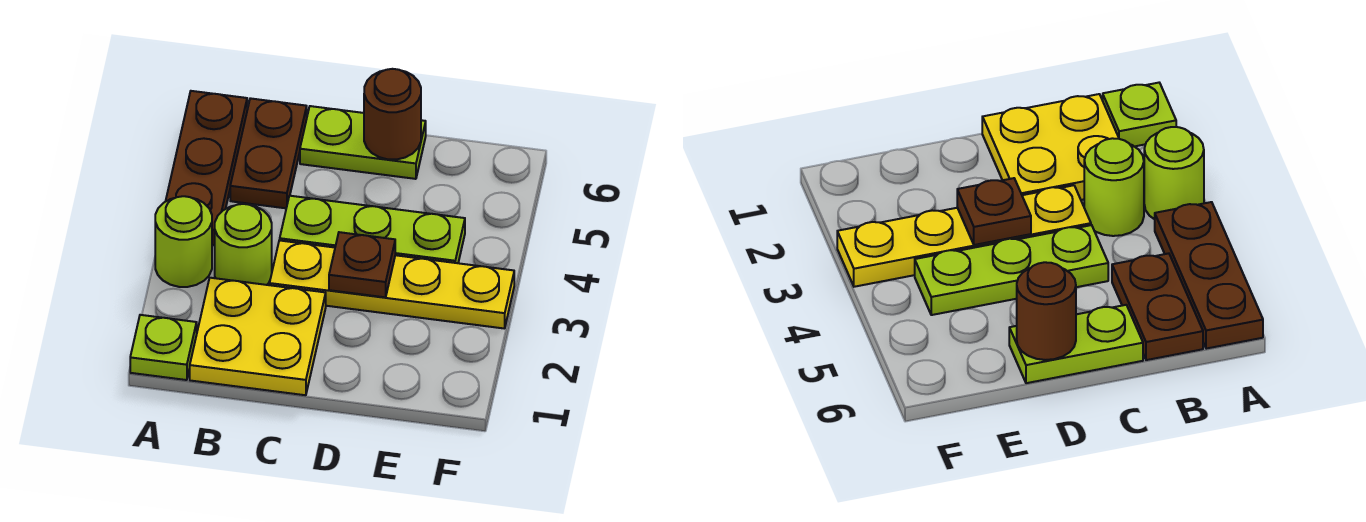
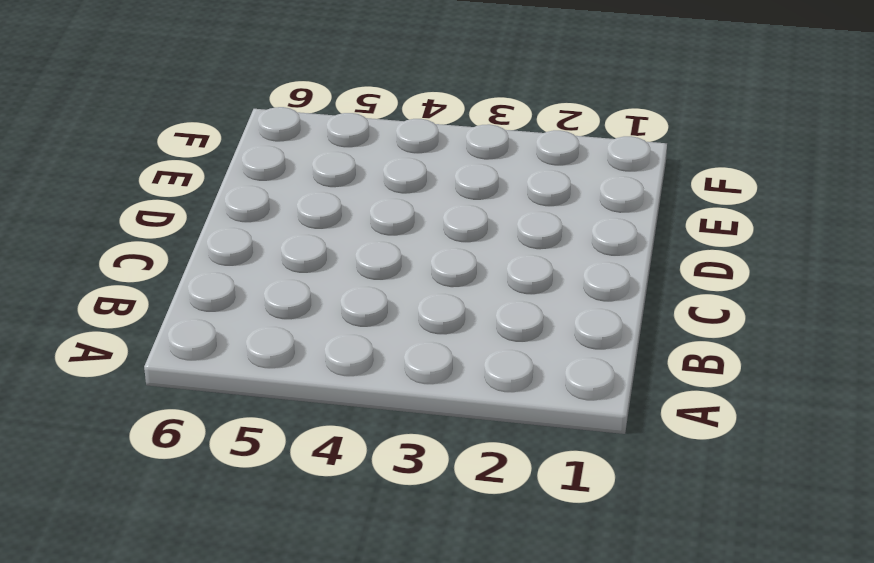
none -> lime 1x1 plate [130,315,197,380]
none -> lime 1x1 round brick [155,196,212,287]

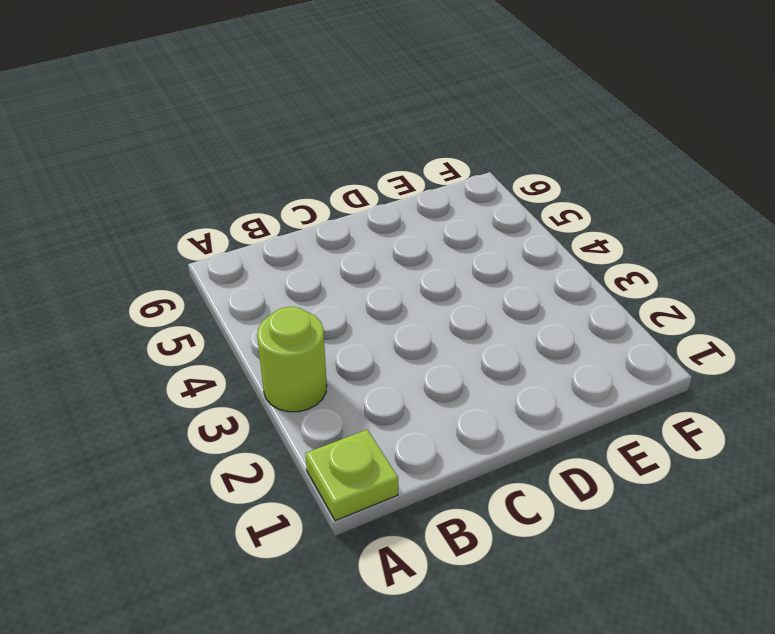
none -> brown 1x3 plate [166,91,247,245]
none -> yellow 2x2 plate [190,278,326,395]

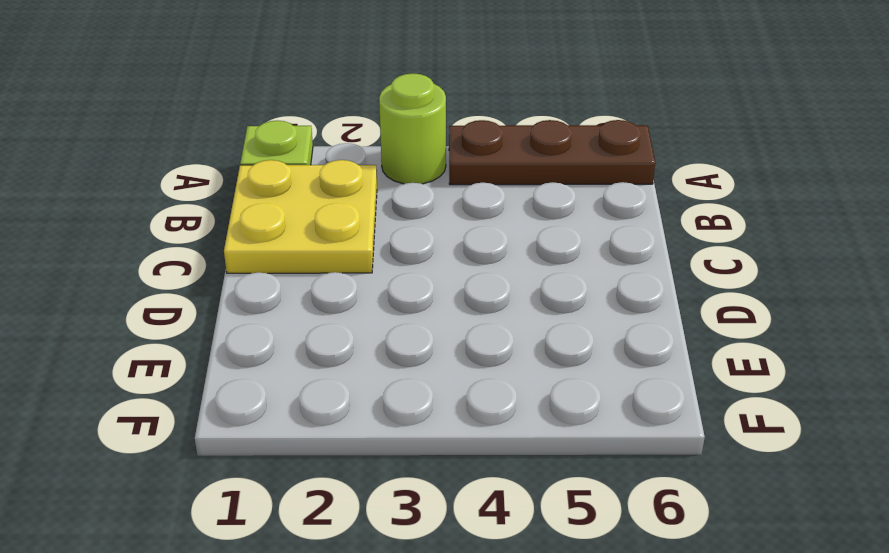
none -> lime 1x1 round brick [215,204,272,285]
none -> brown 1x2 plate [230,98,307,208]

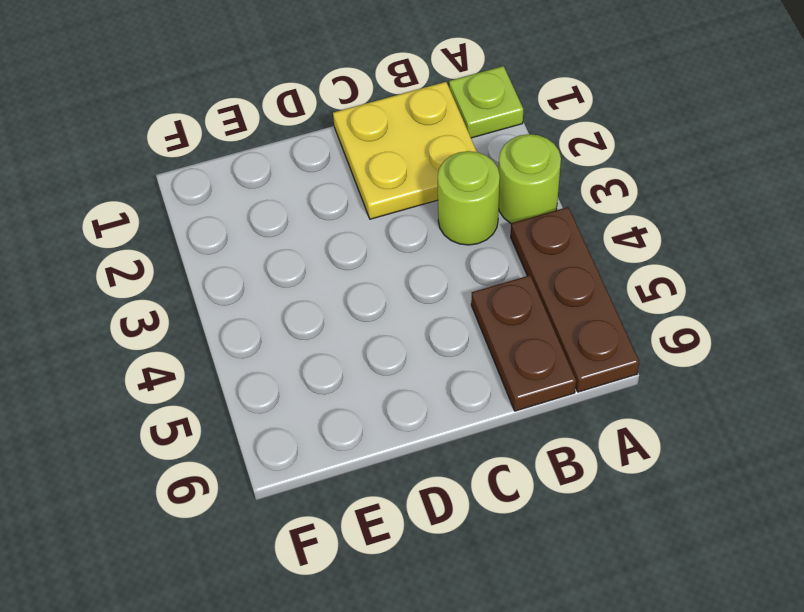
none -> yellow 1x4 plate [270,240,514,329]
none -> lime 1x3 plate [280,196,465,263]

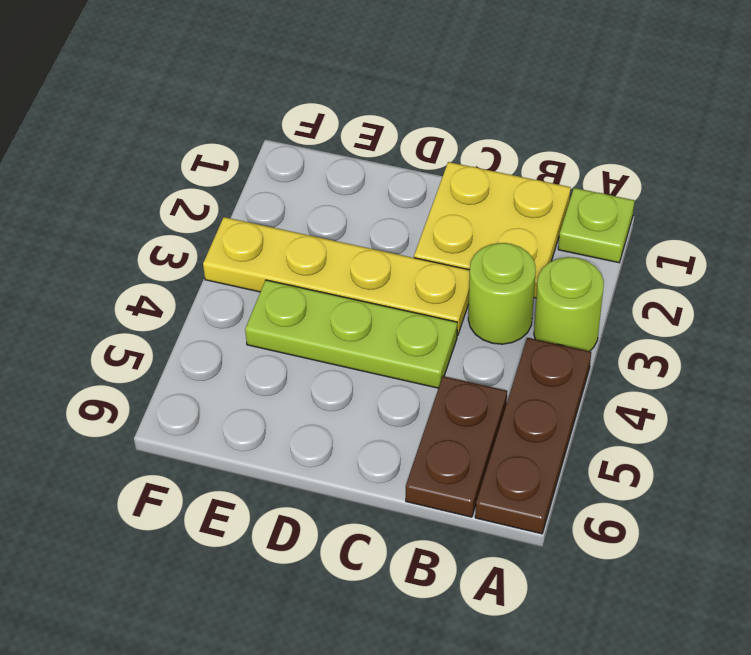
none -> lime 1x2 plate [300,106,426,179]
none -> brown 1x1 plate [329,232,395,297]

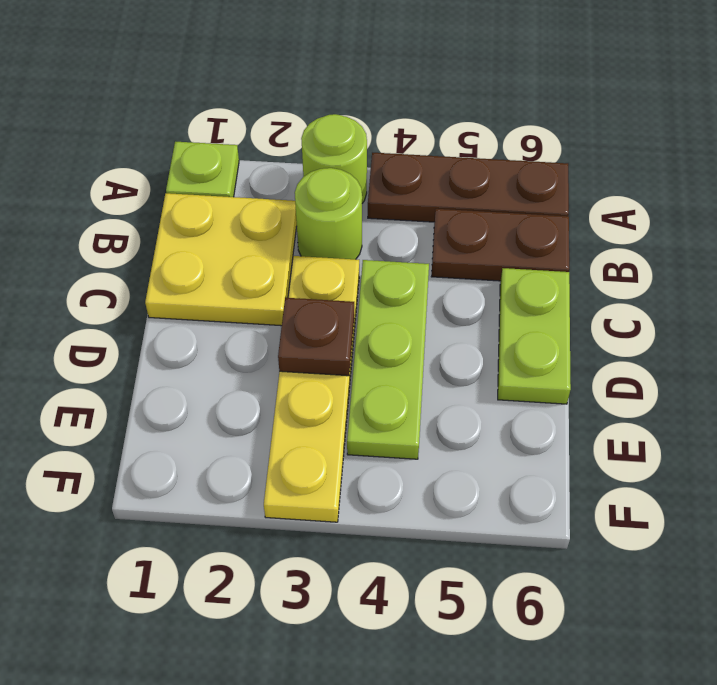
none -> brown 1x1 round brick [364,69,421,160]

